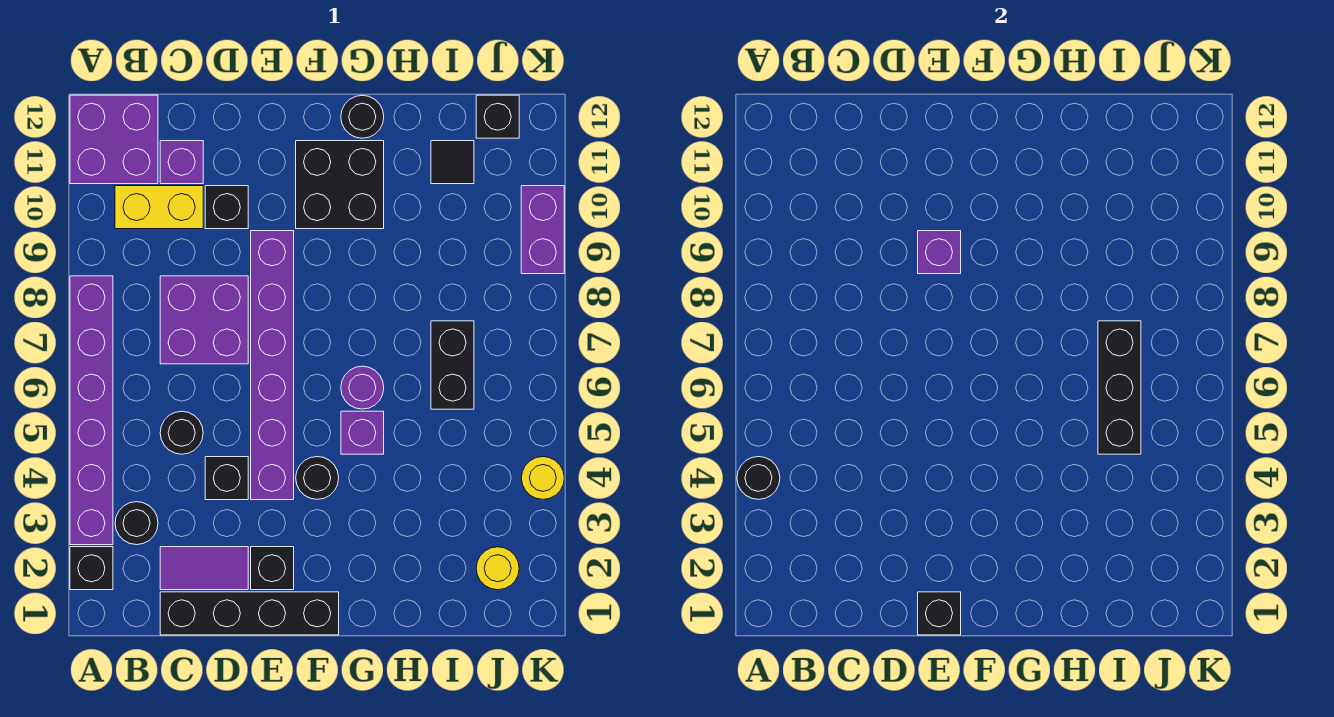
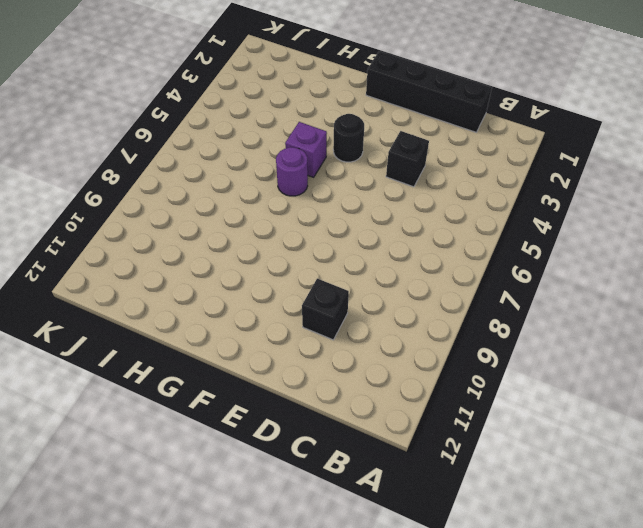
none -> black 1x1 brick [70,547,113,590]
none -> purple 1x6 brick [70,276,113,545]
none -> purple 2x2 brick [70,95,158,184]

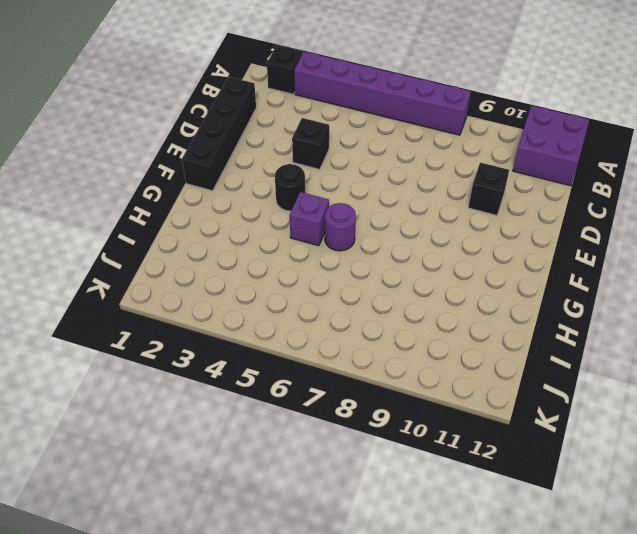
none -> black 1x1 round brick [115,502,158,545]
none -> yellow 1x2 brick [115,186,203,229]
none -> purple 1x2 tile [160,547,248,590]

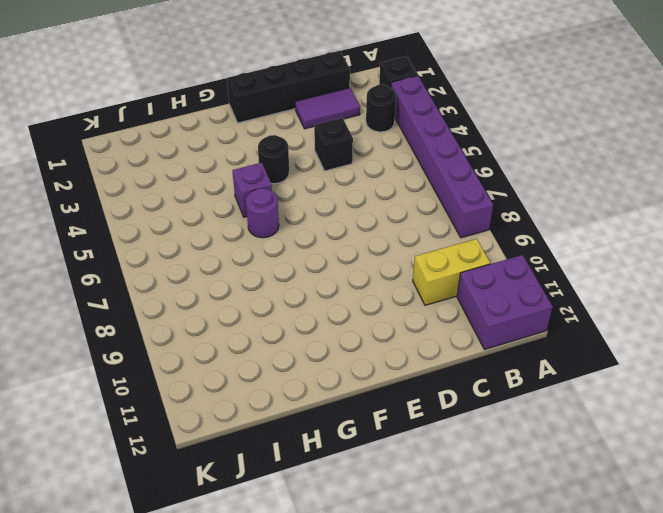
none -> black 1x1 round brick [160,411,203,454]
none -> purple 2x2 brick [160,276,248,364]
none -> purple 1x1 brick [160,141,203,184]

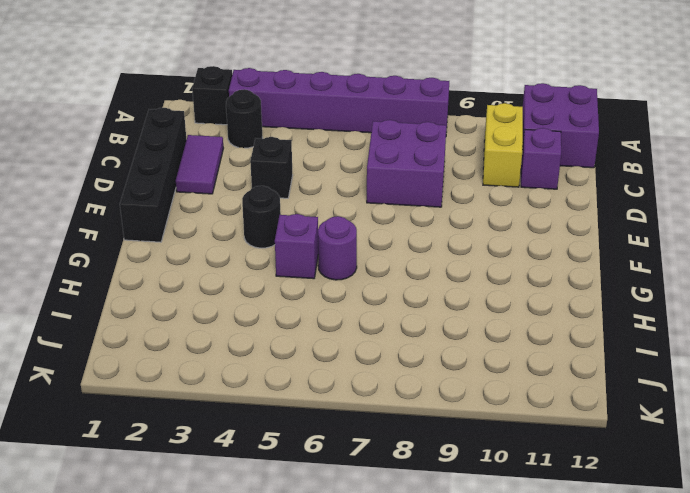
none -> black 1x1 round brick [160,411,203,454]
none -> black 1x1 brick [205,186,248,229]
none -> black 1x1 brick [251,547,294,590]

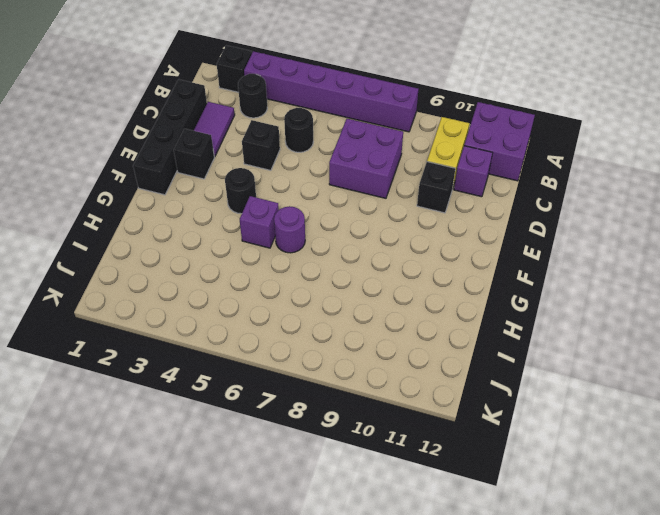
none -> purple 1x6 brick [251,231,294,500]
none -> black 2x2 brick [296,141,384,229]
none -> black 1x1 round brick [341,95,384,138]

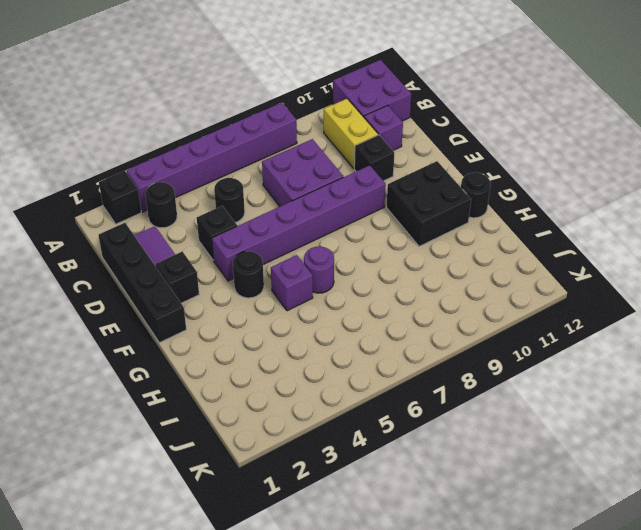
none -> black 1x2 brick [431,321,474,409]
none -> black 1x1 tile [431,141,474,184]
none -> yellow 1x1 round brick [476,547,519,590]

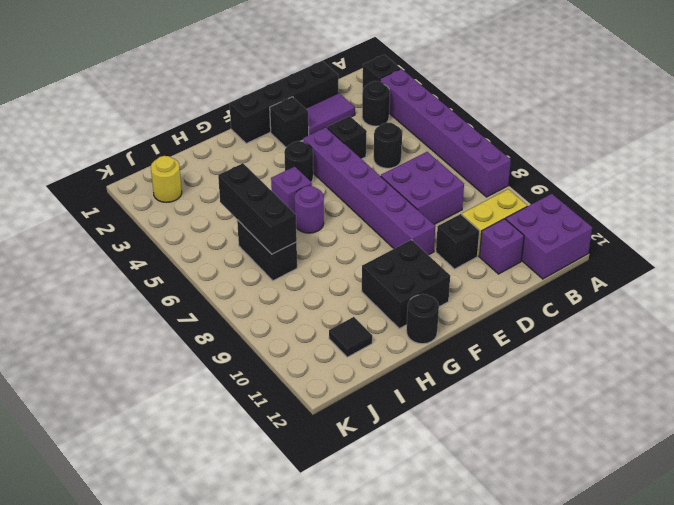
none -> black 1x1 brick [476,95,519,138]
none -> yellow 1x1 round brick [522,457,564,499]
none -> purple 1x2 brick [521,186,564,274]

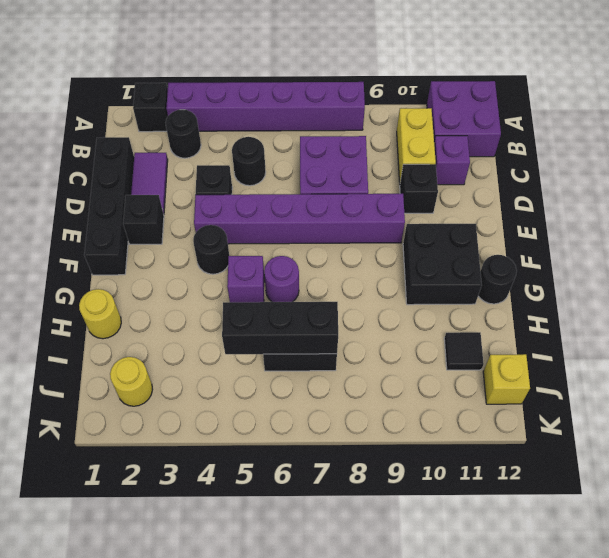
yellow 1x1 round brick [79,289,121,339] -> yellow 1x1 round brick moved to [522,457,564,499]
yellow 1x1 brick [483,354,530,404] -> black 1x1 brick [476,95,519,138]
none -> purple 1x2 brick [521,186,564,274]
none -> black 1x1 round brick [737,457,780,499]
none -> black 1x1 brick [918,592,961,635]

